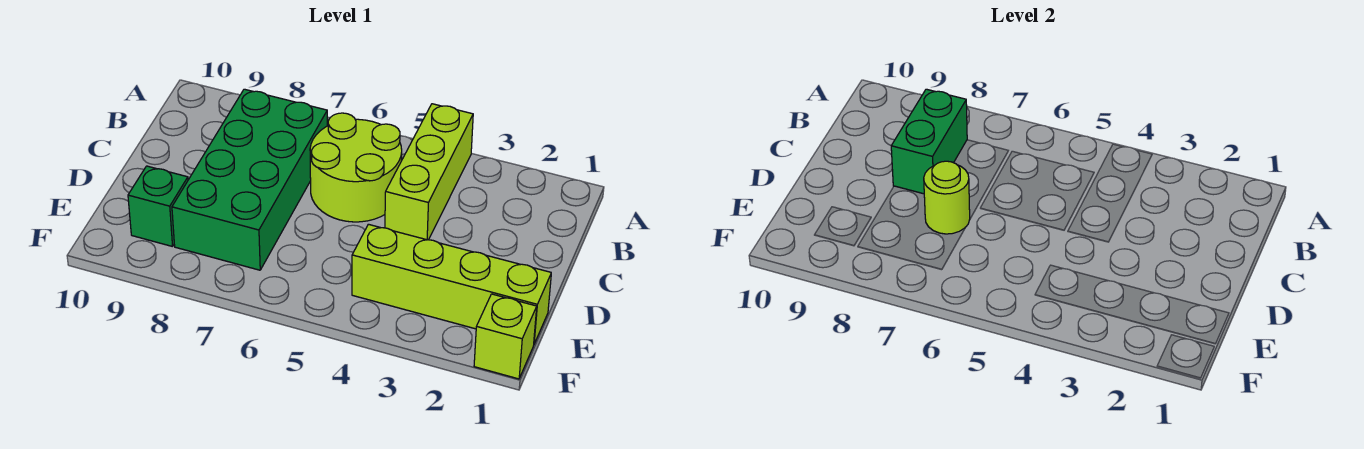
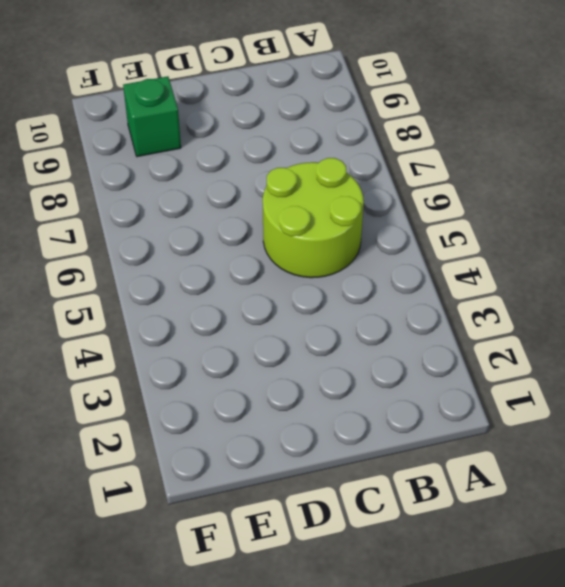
none -> lime 1x3 brick [385,104,473,240]
none -> green 2x4 brick [172,89,327,270]

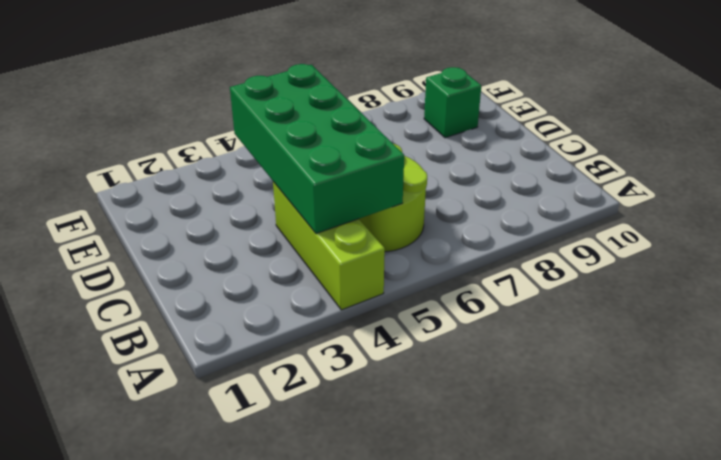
green 2x4 brick [230,64,404,234] -> green 2x4 brick moved to [172,89,327,270]
none -> lime 1x4 brick [352,224,551,344]
none -> lime 1x1 brick [474,294,537,379]

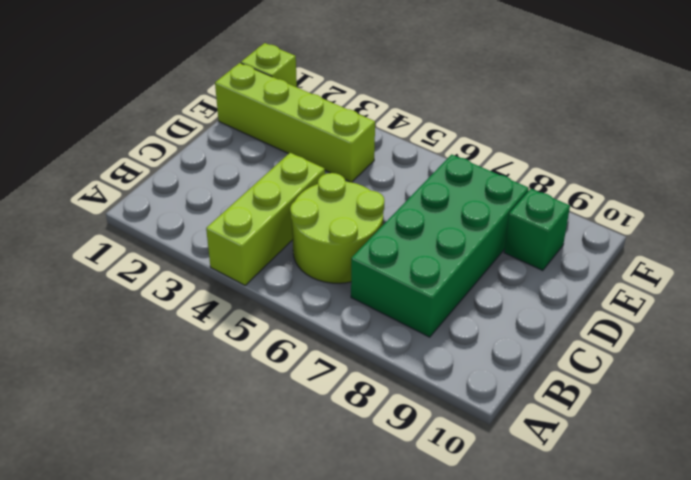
none -> green 1x2 brick [891,89,967,194]
none -> lime 1x1 round brick [924,161,970,234]

